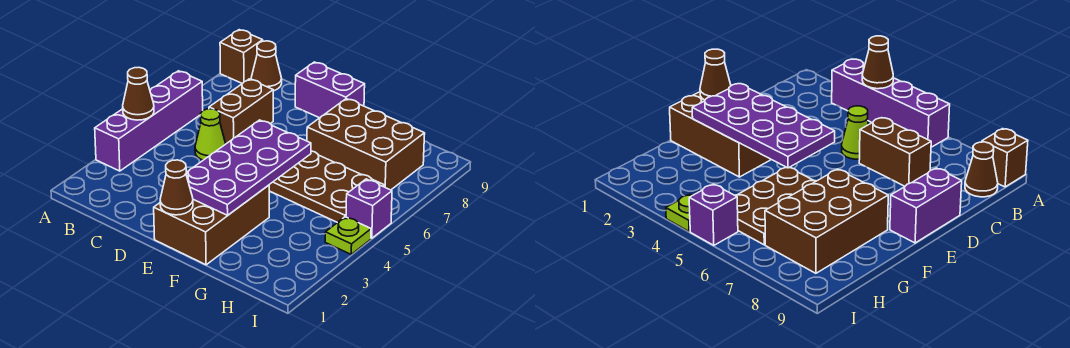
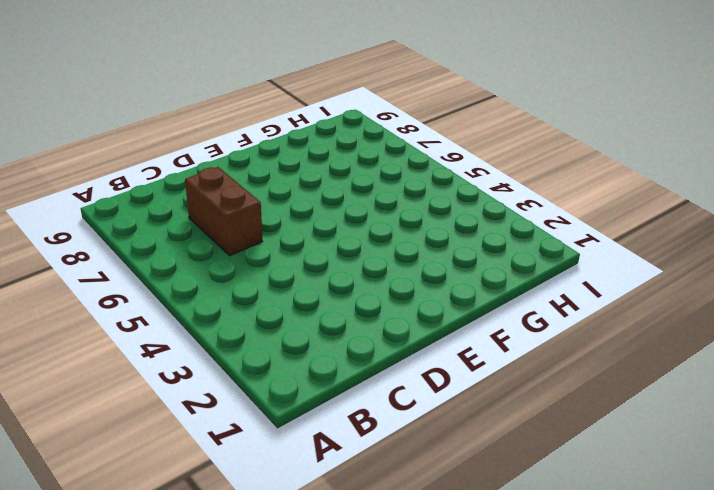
none -> purple 1x4 brick [95,71,203,171]
none -> brown 1x1 brick [220,30,263,84]
none -> brown 1x1 cone [251,41,282,91]

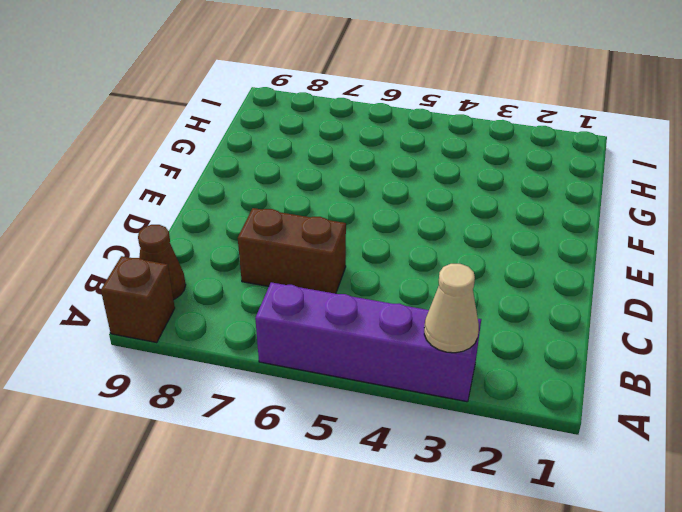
tan 1x1 cone [424,264,479,353] -> none
none -> lime 1x1 cone [195,109,226,160]
none -> purple 1x2 brick [295,62,365,118]
none -> brown 2x3 brick [154,185,269,265]

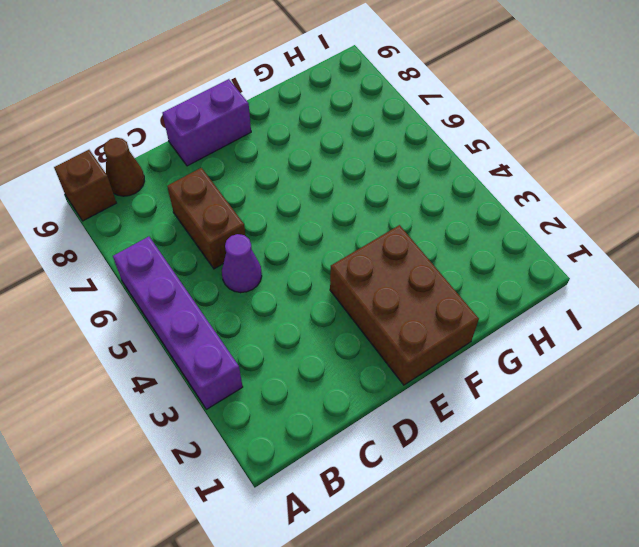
purple 1x1 cone [222,234,262,293] -> lime 1x1 cone [195,109,226,160]
none -> brown 2x3 plate [269,151,384,223]
none -> brown 2x3 brick [307,99,425,190]
none -> lime 1x1 plate [325,217,371,254]

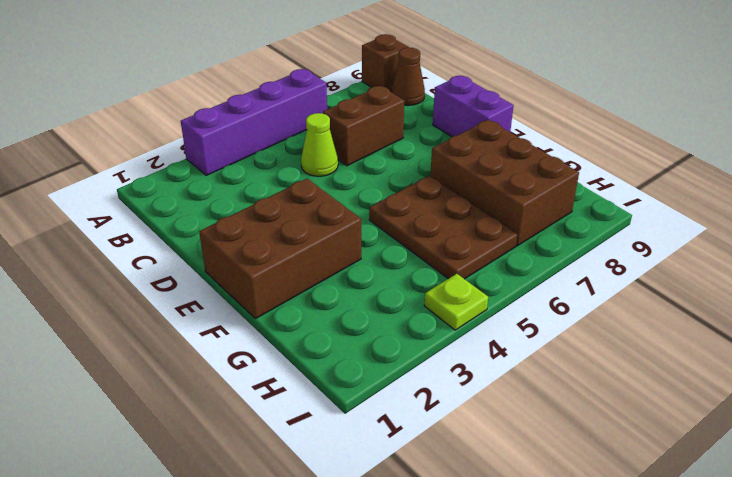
none -> purple 1x1 brick [346,179,392,238]
none -> brown 1x1 cone [123,67,154,120]
none -> brown 1x1 cone [160,160,193,215]

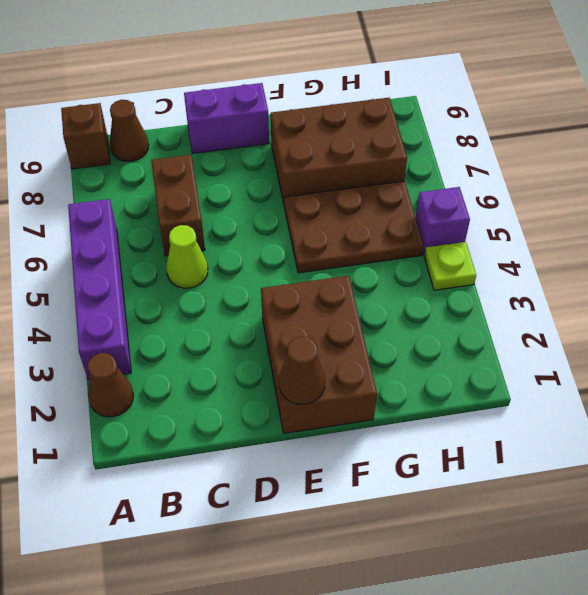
brown 1x1 cone [87,353,133,417] -> brown 1x1 cone moved to [123,67,154,120]
none -> purple 2x4 plate [186,120,311,215]

